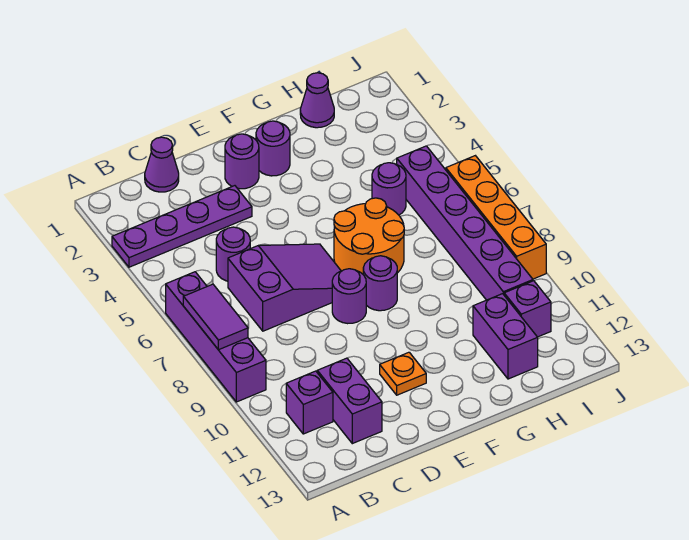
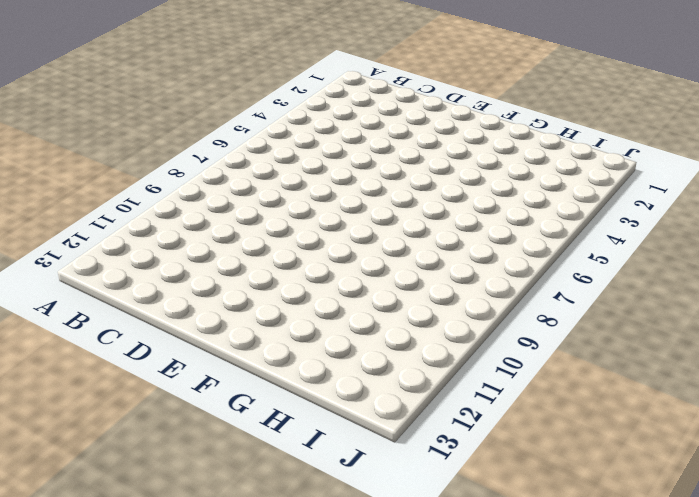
none -> purple 1x4 plate [112,186,252,267]
none -> purple 1x4 brick [166,272,266,402]
none -> purple 1x1 brick [286,371,333,434]

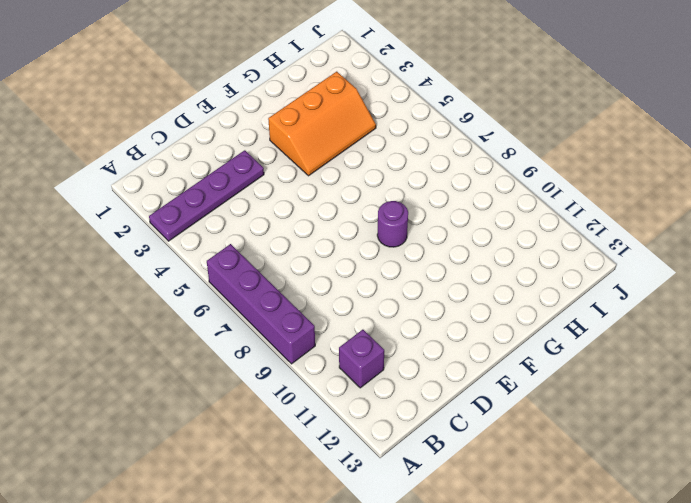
orange 2x3 slope [268,72,376,176] -> none
none -> purple 1x1 cone [145,137,179,192]
none -> purple 1x1 round brick [216,227,250,281]
none -> purple 2x3 slope [228,244,341,331]

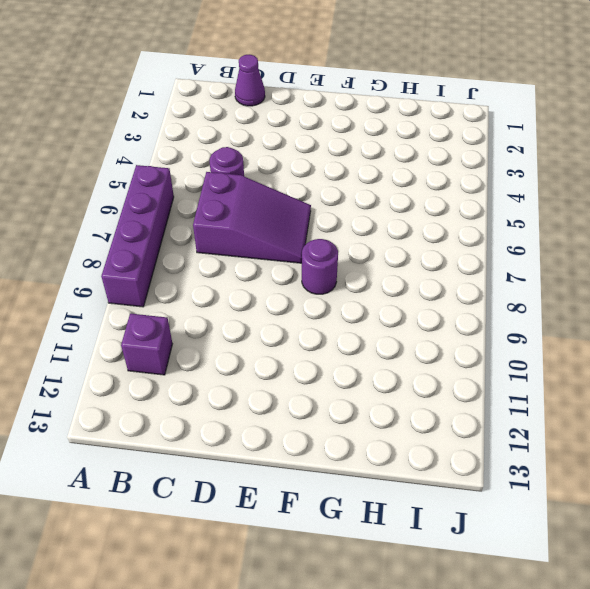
none -> purple 1x4 plate [112,186,252,267]
none -> purple 1x2 brick [317,358,382,444]
none -> purple 1x1 round brick [225,134,259,189]

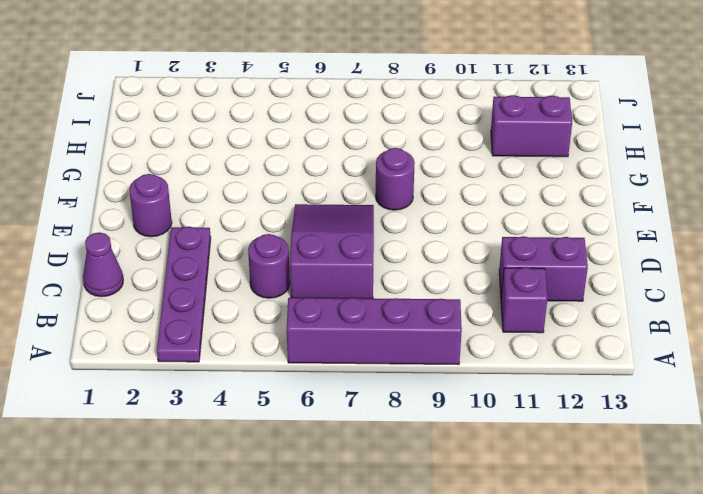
none -> purple 1x1 round brick [332,269,366,324]
none -> orange 1x1 plate [380,352,426,395]
none -> purple 1x1 round brick [256,121,290,176]

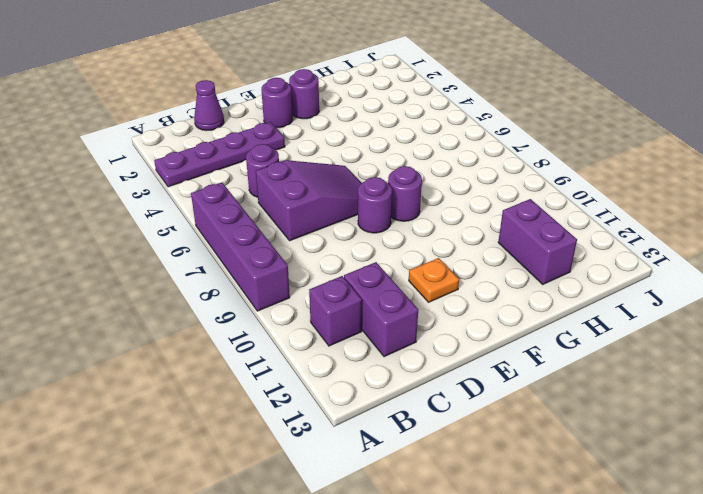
none -> orange 2x2 round brick [334,198,404,274]
none -> purple 1x1 cone [300,73,334,128]
none -> purple 1x1 round brick [372,163,406,215]

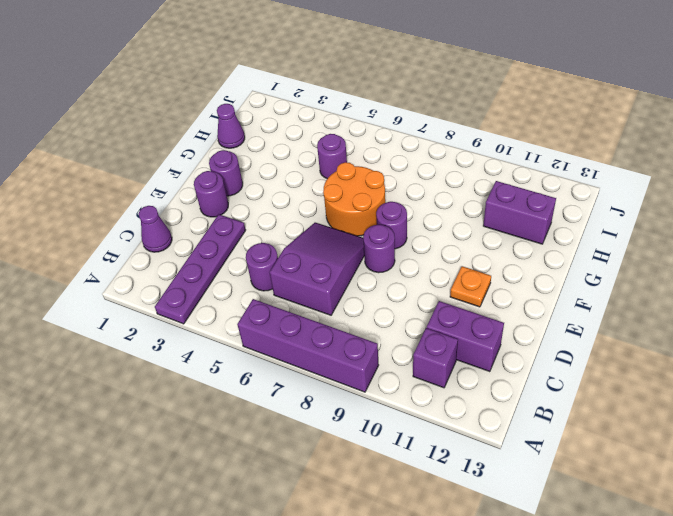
none -> purple 1x6 brick [397,146,533,300]
none -> purple 1x1 brick [504,281,551,337]
none -> orange 1x4 brick [446,156,546,279]

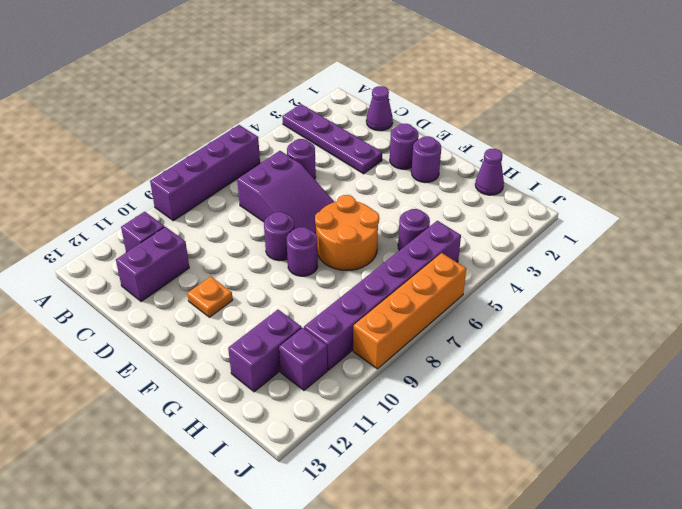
none -> purple 1x2 tile [183,284,248,350]

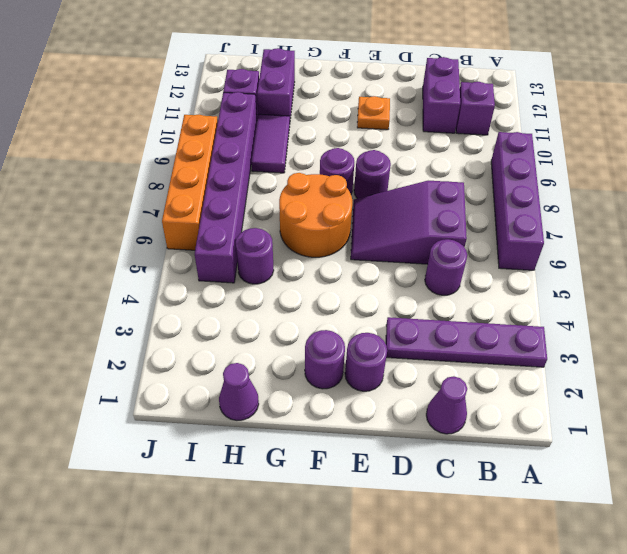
purple 1x2 tile [251,114,290,173] -> purple 1x2 tile moved to [183,284,248,350]

